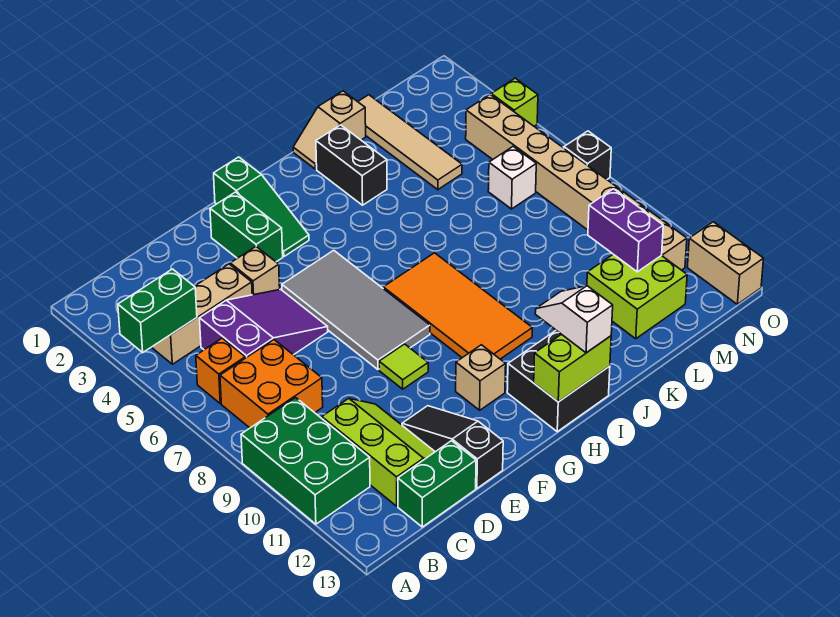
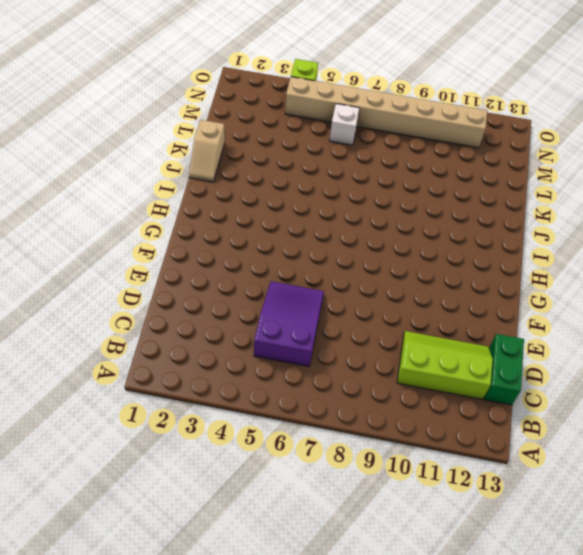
none -> green 2x3 brick [241,398,370,524]
none -> tan 1x3 brick [152,264,252,364]
none -> orange 1x1 brick [196,338,245,404]

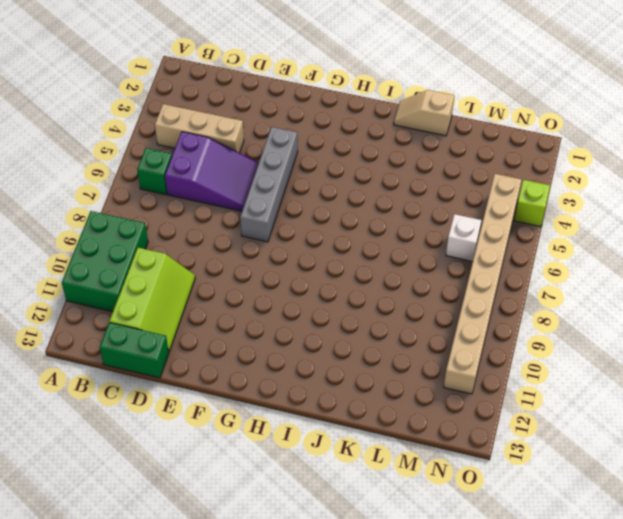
green 1x1 brick [137,148,172,195] -> orange 1x1 brick [196,338,245,404]
grey 1x4 brick [240,127,298,242] -> grey 2x4 tile [282,250,430,370]
none -> orange 2x2 brick [220,340,323,428]
none -> tan 1x1 brick [230,247,280,295]
none -> black 1x3 slope [402,406,503,488]

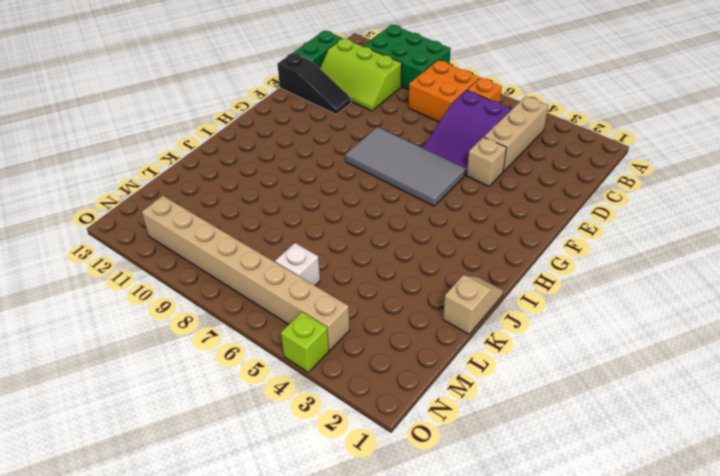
none -> green 1x2 brick [210,192,283,262]
none -> lime 1x1 tile [379,344,428,389]
none -> green 1x3 slope [214,157,309,257]

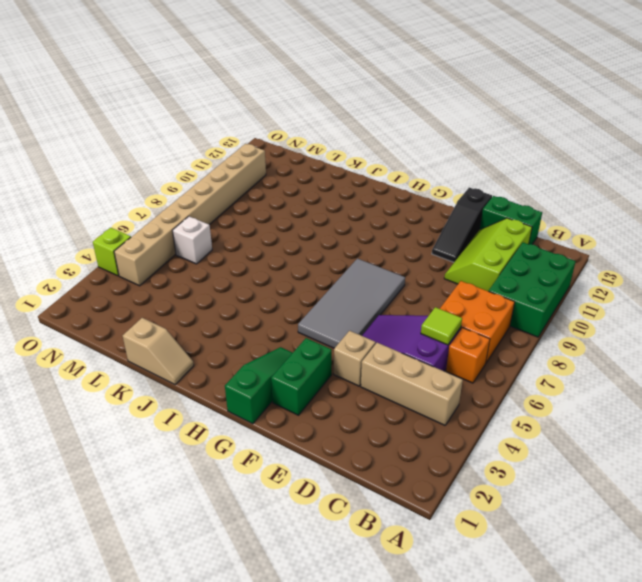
lime 1x1 tile [421,307,462,345] -> lime 1x1 tile moved to [379,344,428,389]
none -> tan 1x1 brick [456,345,506,410]
none -> orange 2x4 tile [383,253,532,359]
none -> black 2x2 brick [507,330,610,432]

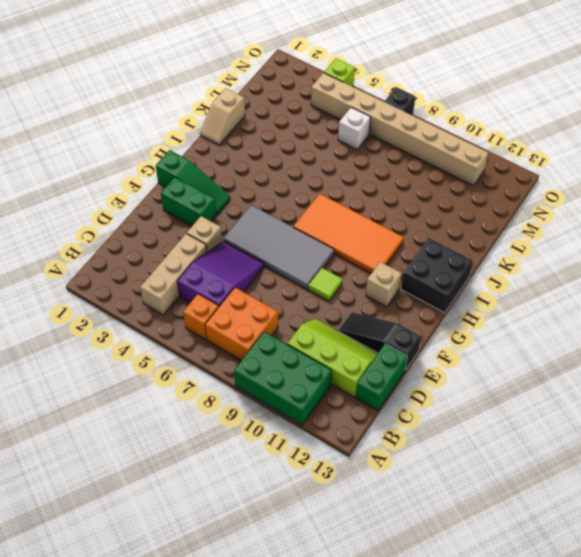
none -> black 1x2 brick [316,125,387,205]
none -> tan 1x4 tile [358,95,462,190]
none -> lime 2x2 brick [587,254,687,339]

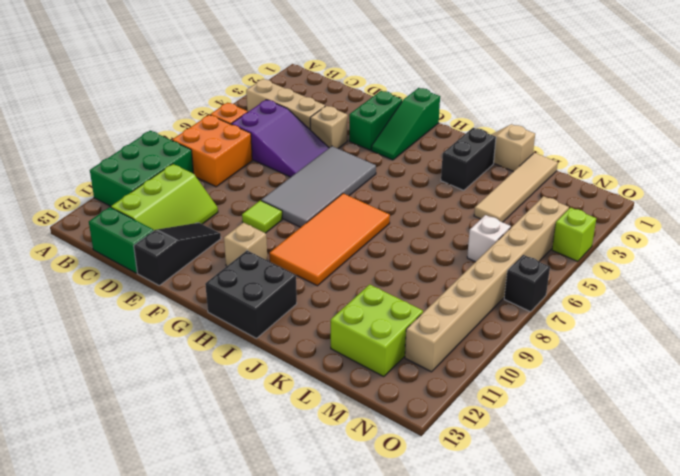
none -> tan 1x2 brick [687,222,764,304]
none -> green 1x2 brick [118,269,197,353]
none -> lime 1x2 brick [534,334,611,402]

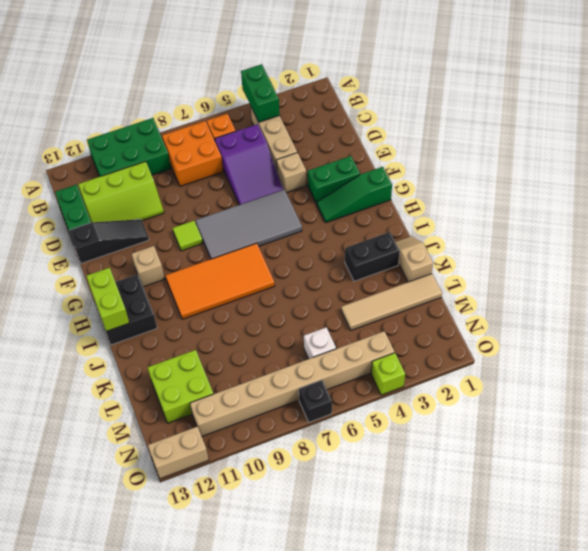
none -> purple 1x2 brick [588,189,663,272]
none -> white 1x2 slope [535,286,613,353]

